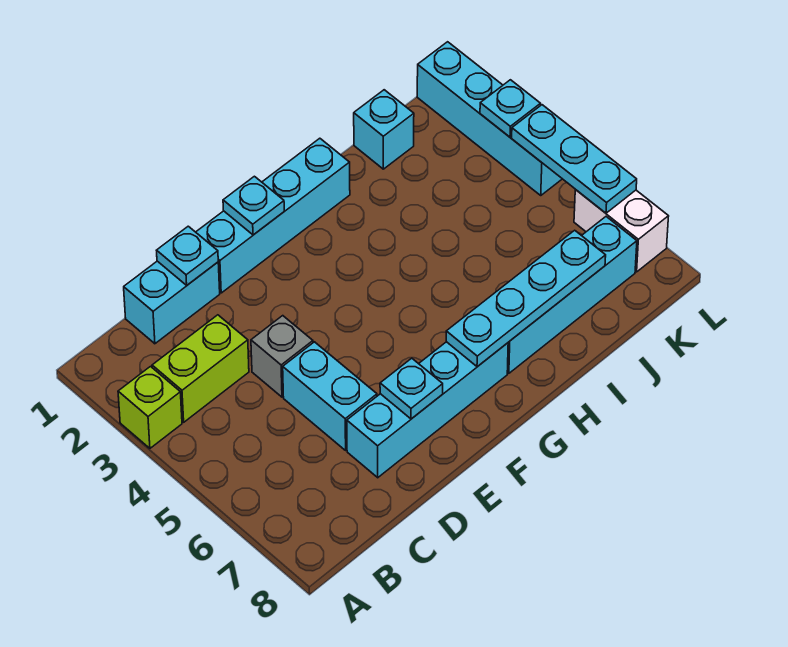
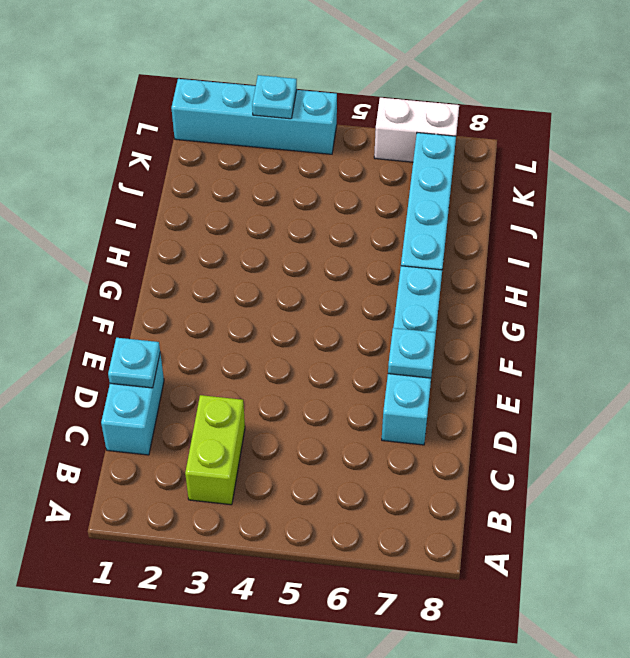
none -> lime 1x1 brick [118,367,182,448]
none -> grey 1x1 brick [251,316,313,397]
none -> cyan 1x2 brick [283,342,377,450]

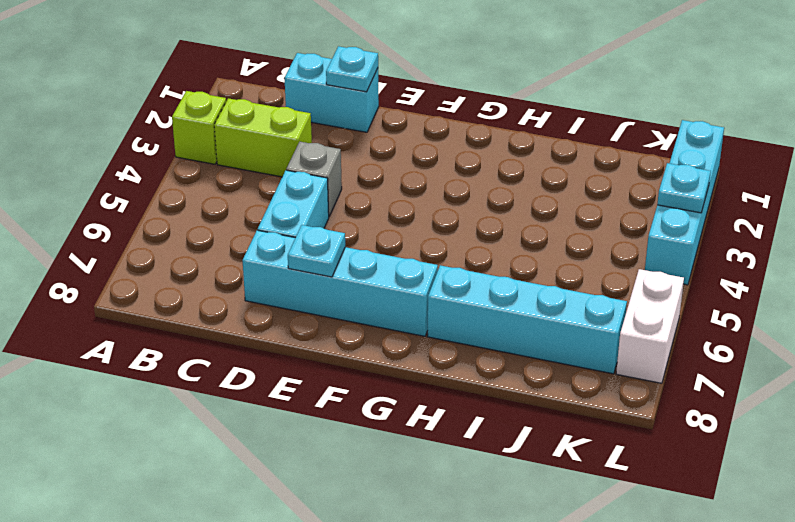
none -> cyan 1x4 brick [196,138,350,293]
none -> cyan 1x1 brick [354,90,414,169]
none -> cyan 1x1 plate [223,176,284,235]

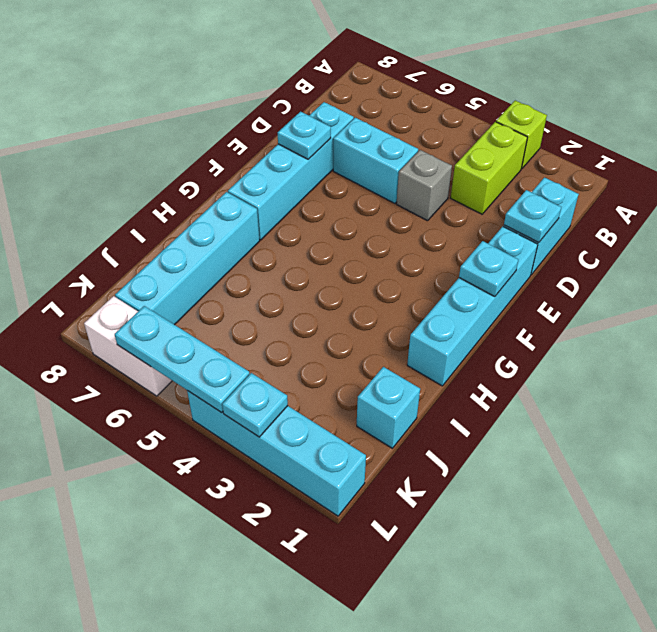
none -> cyan 1x4 plate [446,230,606,367]

